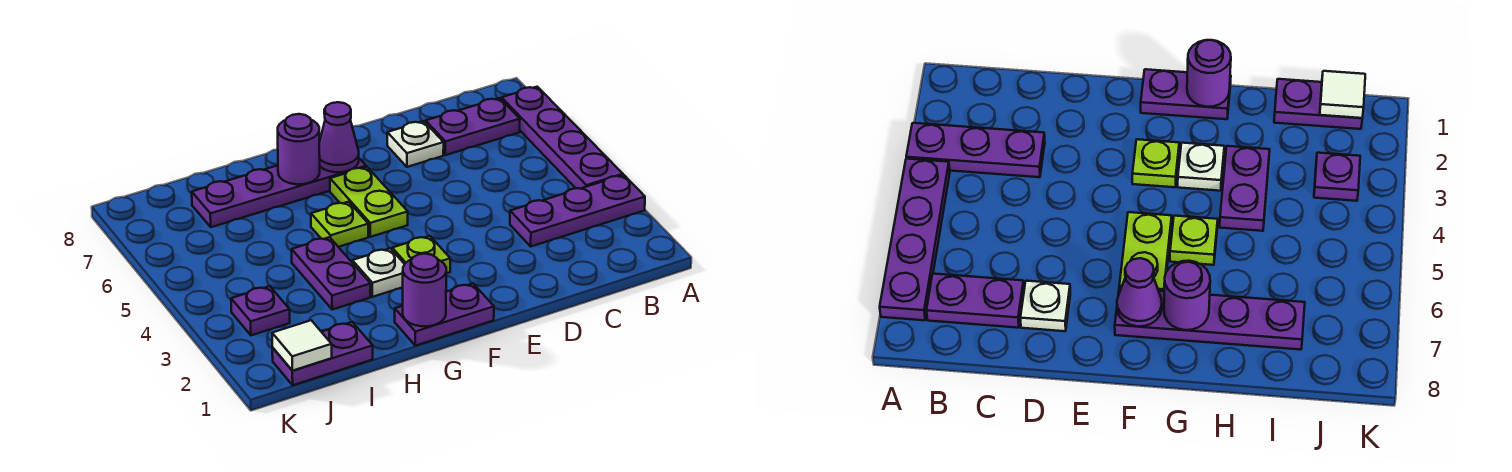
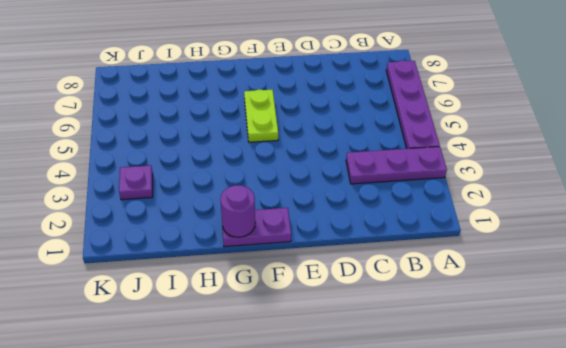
none -> purple 1x2 plate [426,98,520,155]
none -> white 1x1 plate [387,121,444,167]
none -> lime 1x1 plate [392,236,450,273]

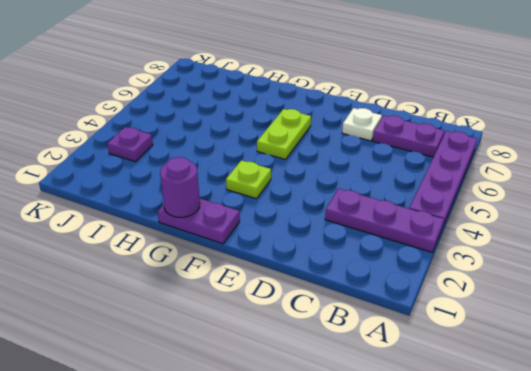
none -> purple 1x4 plate [192,158,366,227]
none -> white 1x1 plate [352,248,405,297]
none -> lime 1x1 plate [311,202,368,247]

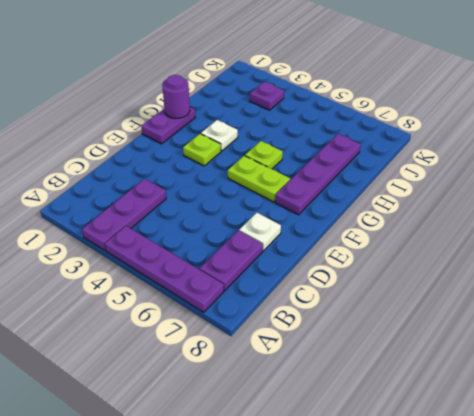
none -> purple 1x2 plate [292,237,371,310]
none -> purple 1x2 plate [272,322,373,385]
none -> purple 1x1 cone [319,102,359,172]

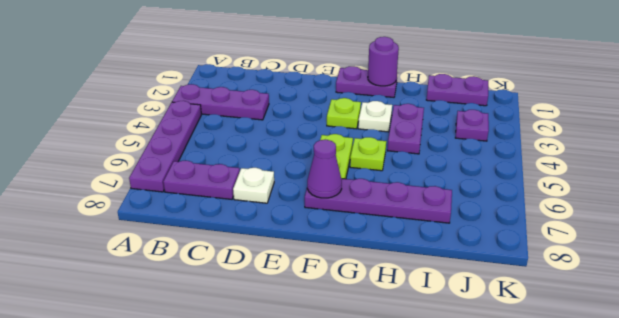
none -> purple 1x1 round brick [278,114,320,184]
none -> white 1x1 tile [272,320,332,371]

